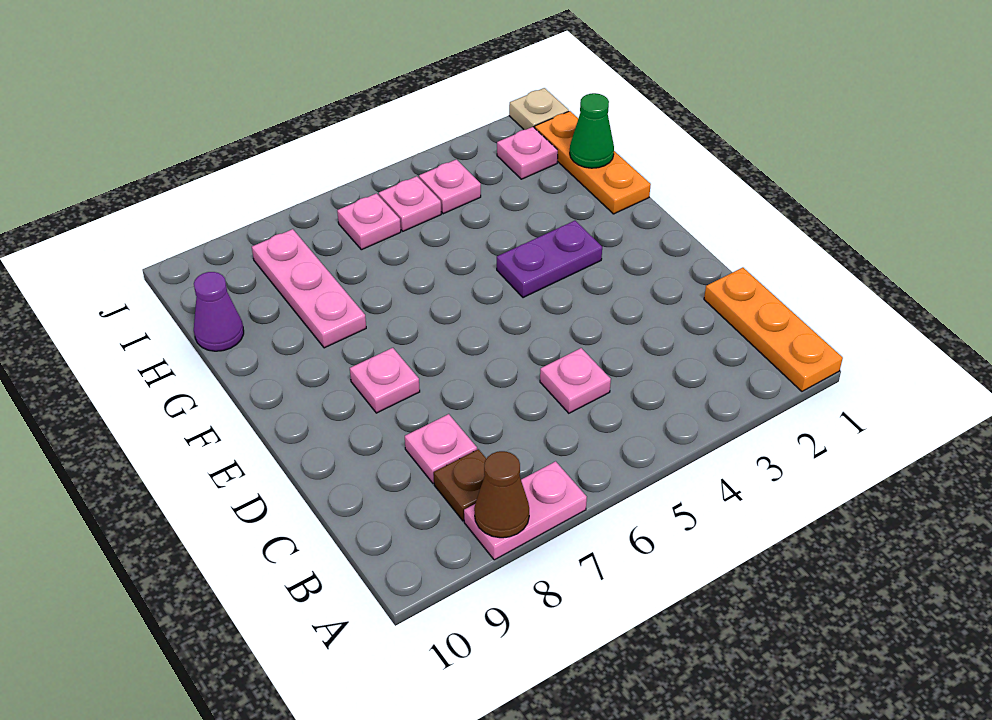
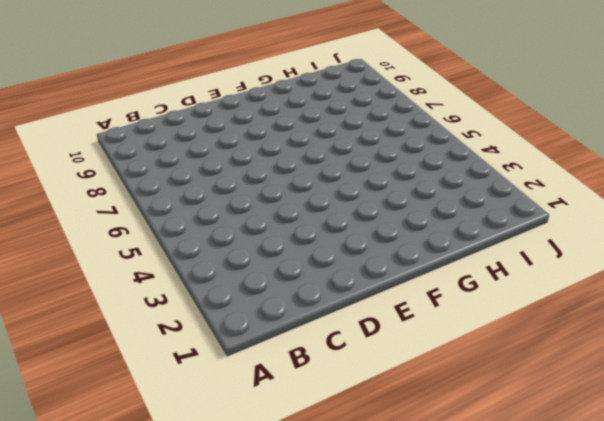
none -> orange 1x3 plate [704,268,843,391]
none -> pink 1x2 plate [464,461,587,560]
none -> brown 1x1 plate [434,449,486,521]

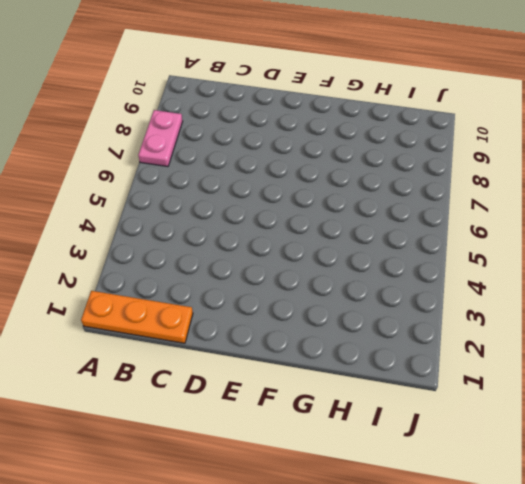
none -> brown 1x1 plate [434,449,486,521]
none -> pink 1x1 plate [540,348,611,413]
none -> pink 1x1 plate [405,414,477,483]

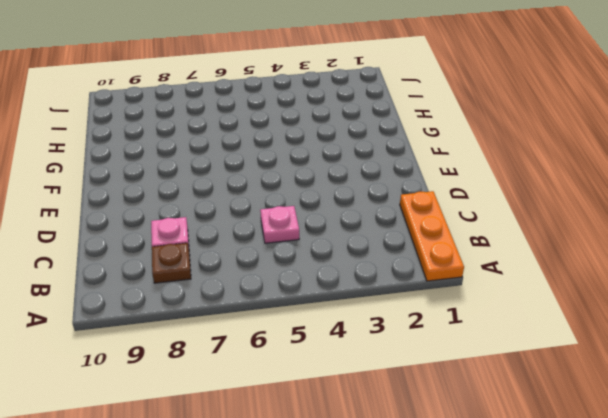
none -> pink 1x2 plate [464,461,587,560]
none -> pink 1x1 plate [350,348,420,413]
none -> purple 1x2 plate [497,221,602,298]

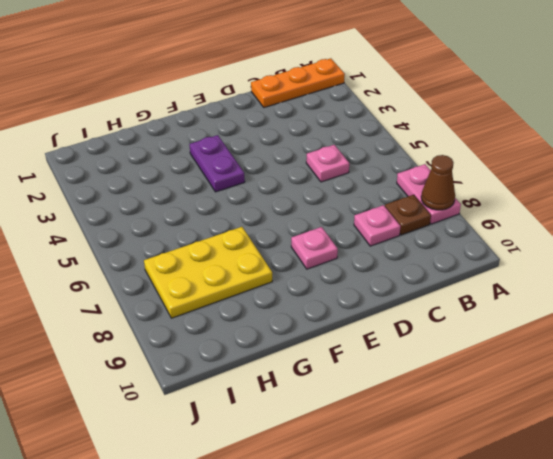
yellow 2x3 plate [144,227,272,318] -> pink 1x3 plate [252,229,366,348]
none -> orange 1x3 plate [535,111,651,214]
none -> purple 1x1 cone [194,272,244,351]
none -> pink 1x1 plate [497,127,558,179]

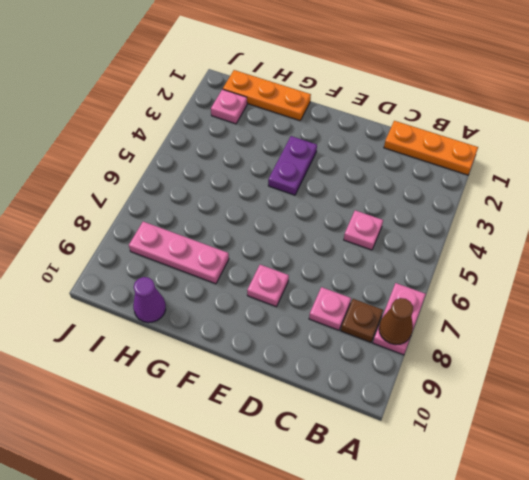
none -> pink 1x1 plate [419,159,481,214]
none -> pink 1x1 plate [379,176,441,231]
none -> pink 1x1 plate [337,193,401,250]

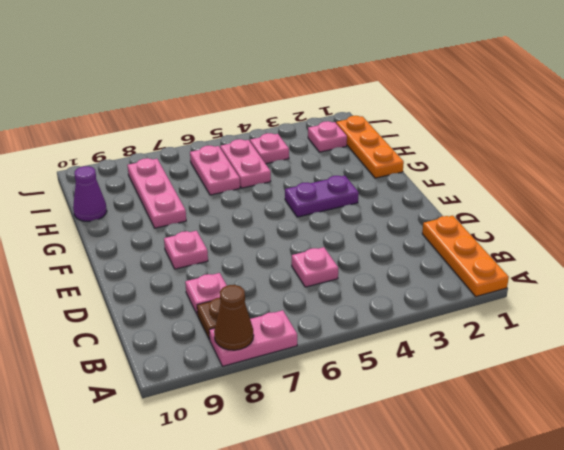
pink 1x2 plate [220,139,271,188] -> pink 1x1 plate [379,176,441,231]
pink 1x2 plate [190,146,240,195] -> pink 1x1 plate [337,193,401,250]
none -> tan 1x1 plate [509,88,569,130]
none -> green 1x1 cone [570,93,614,168]

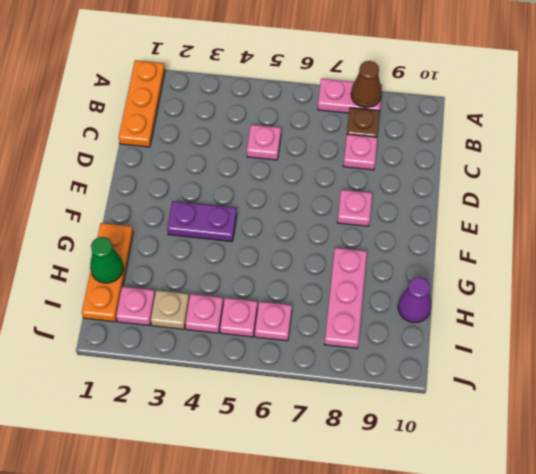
tan 1x1 plate [151,290,189,329] -> tan 1x1 plate moved to [509,88,569,130]

